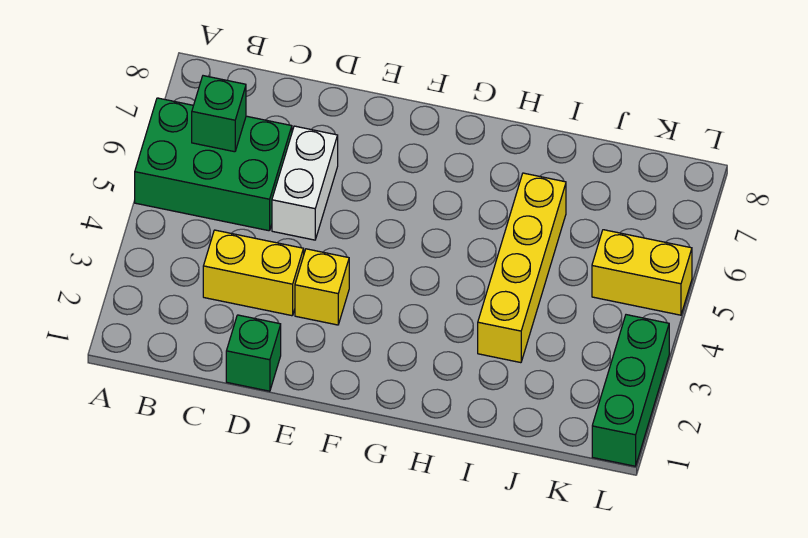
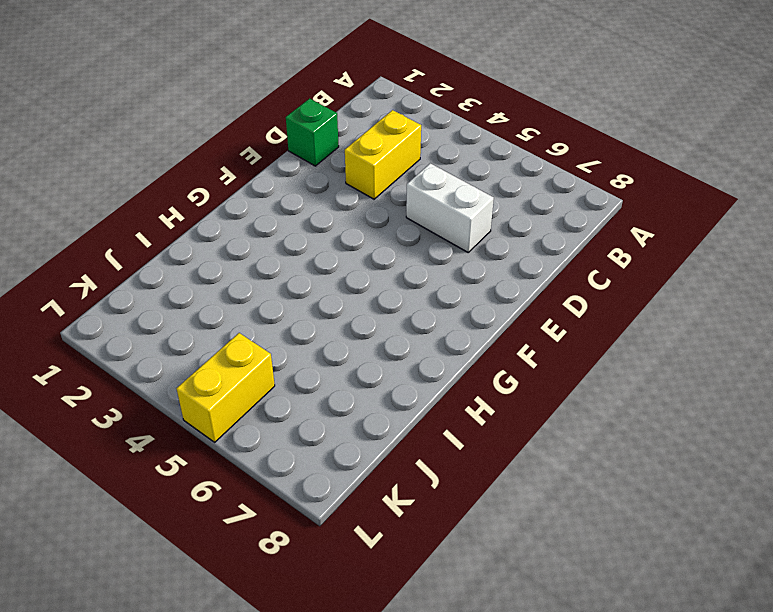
none -> green 2x3 brick [135,98,292,231]
none -> yellow 1x1 brick [295,249,349,325]

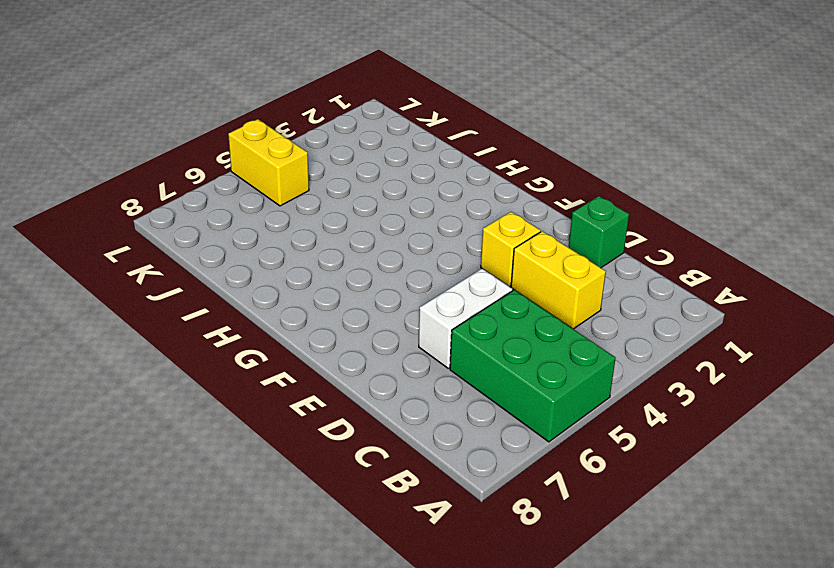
none -> yellow 1x4 brick [478,173,566,363]
none -> green 1x3 brick [592,315,669,466]

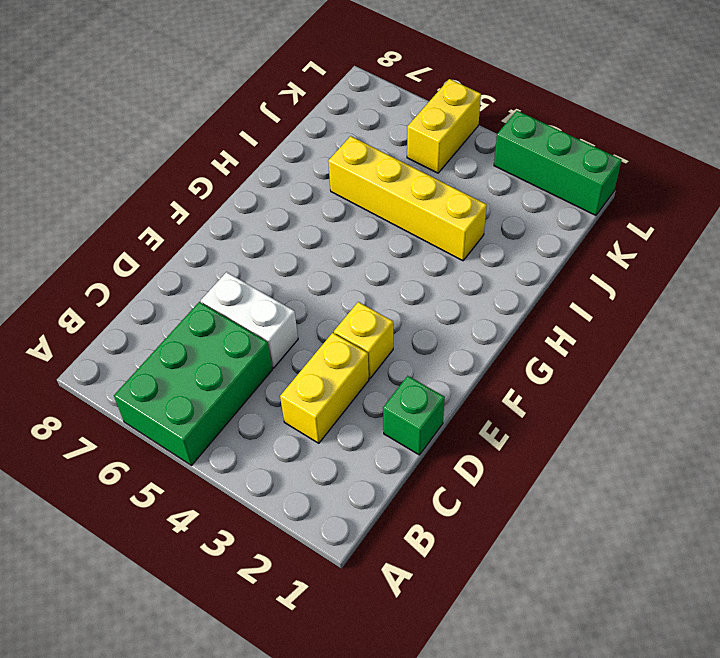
none -> green 1x1 brick [192,76,246,152]

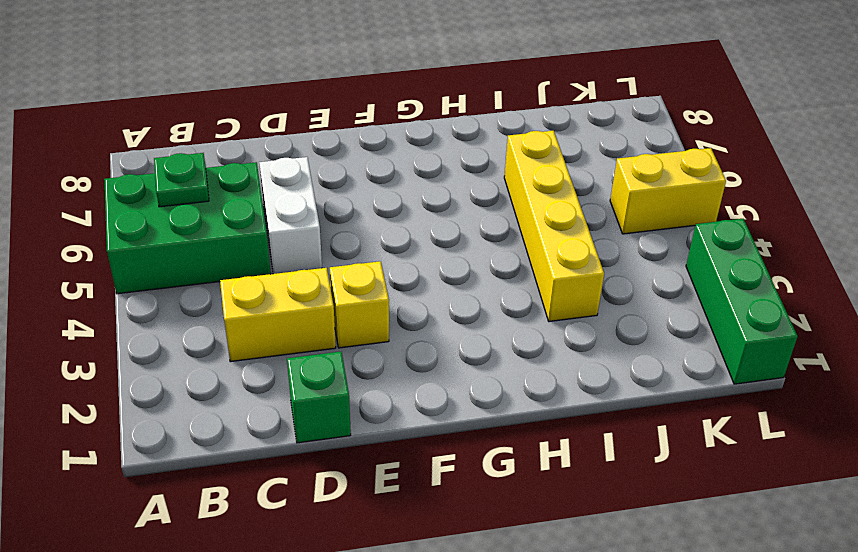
green 1x1 plate [154,153,209,207] -> green 1x1 brick [192,76,246,152]

